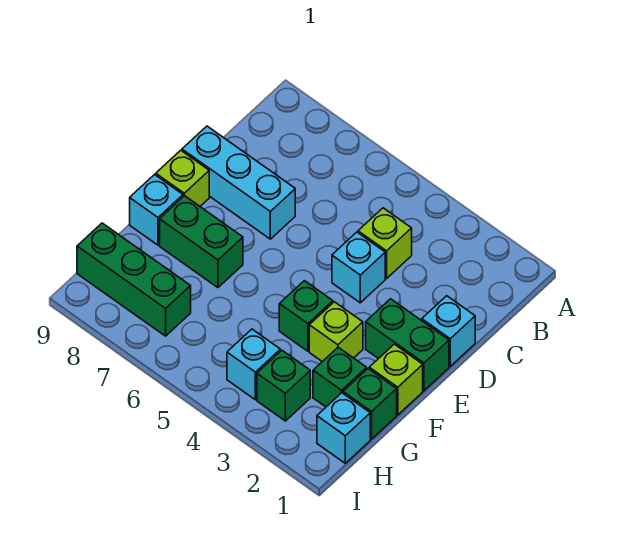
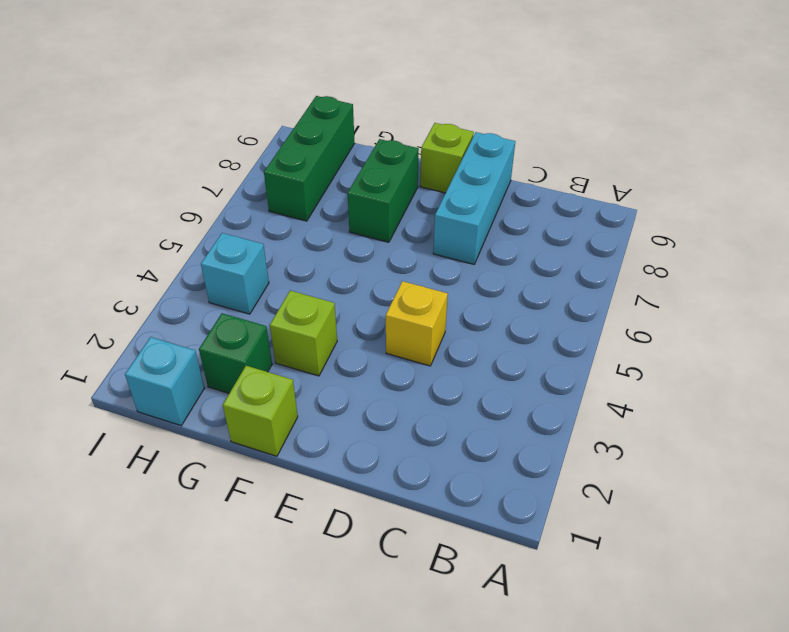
yellow 1x1 brick [386,281,448,366] -> cyan 1x1 brick [332,232,385,303]
none -> lime 1x1 brick [358,208,412,278]
none -> cyan 1x1 brick [422,296,475,366]
none -> green 1x2 brick [366,299,449,391]

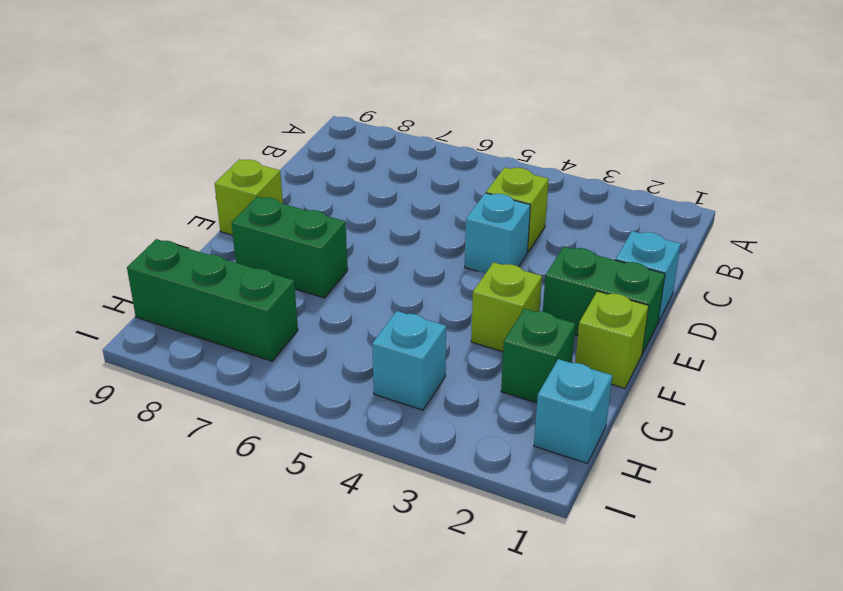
none -> cyan 1x3 brick [182,126,295,239]
none -> green 1x1 brick [279,281,333,351]
none -> cyan 1x1 brick [130,175,183,245]

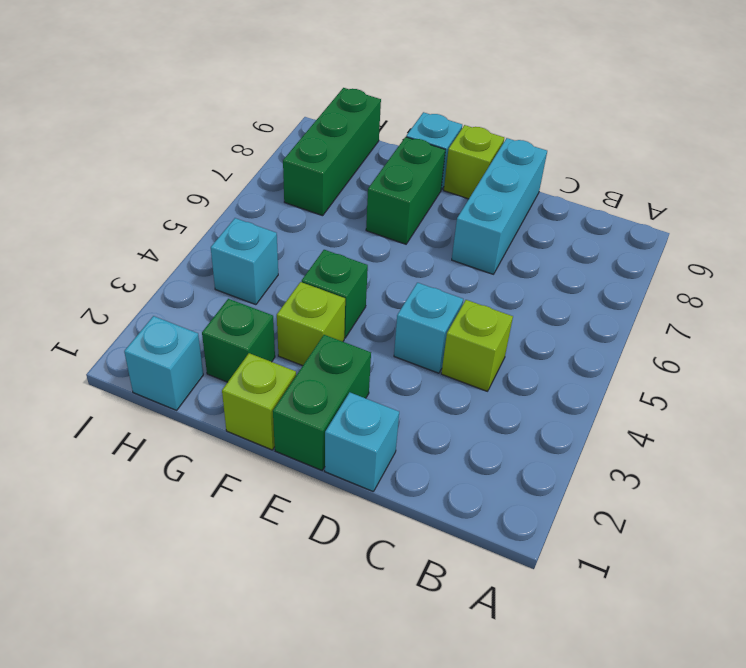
none -> green 1x1 brick [343,369,397,439]
none -> green 1x1 brick [257,351,310,421]

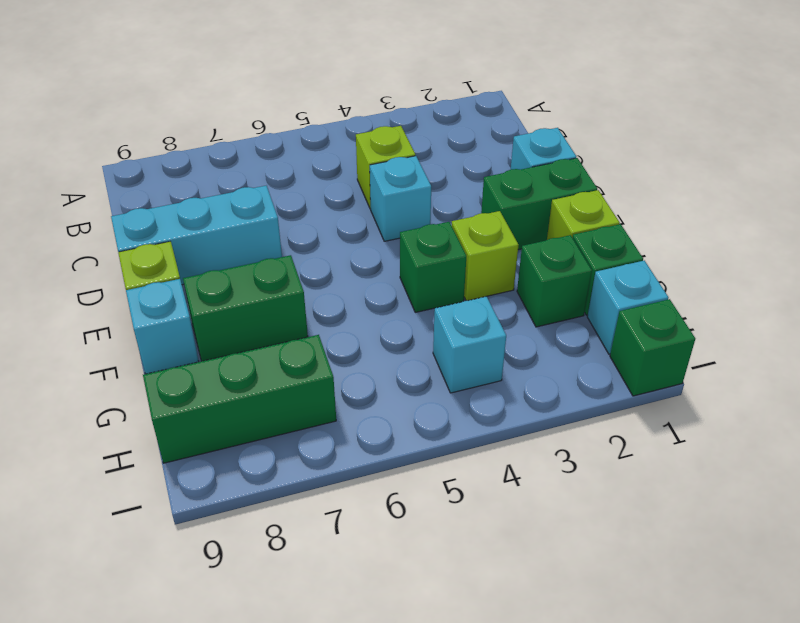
green 1x1 brick [610,299,695,396] -> green 1x1 brick moved to [257,351,310,421]

